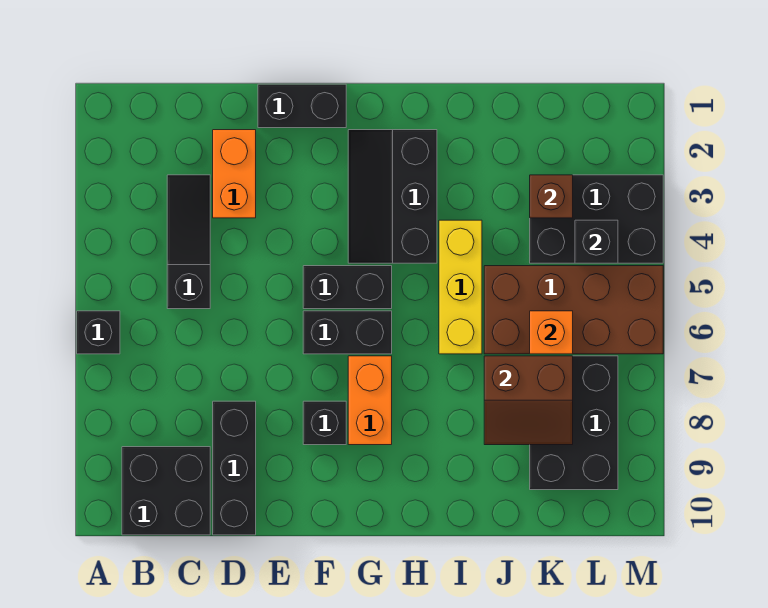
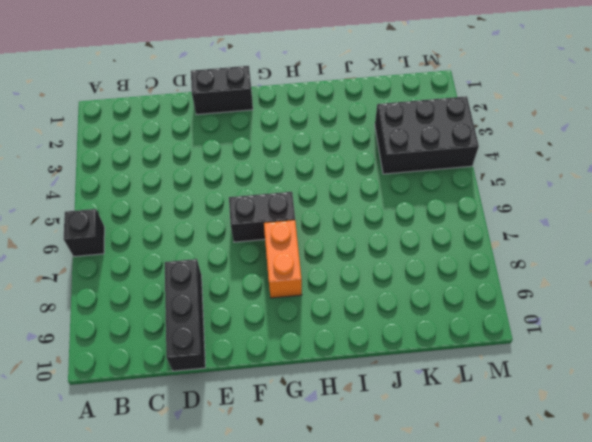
none -> black 2x2 brick [122,447,210,535]
none -> black 1x3 slope [167,175,210,309]
none -> orange 1x2 brick [213,130,256,218]

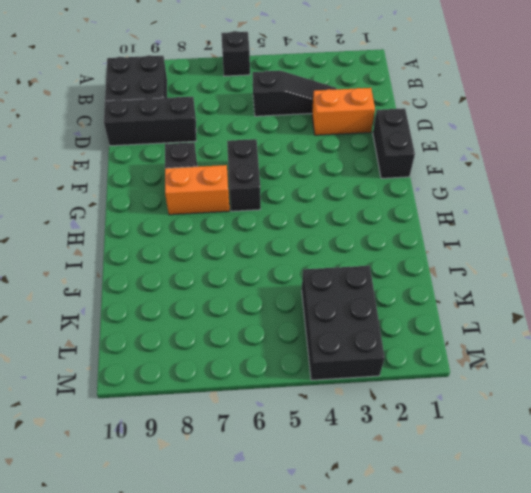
none -> black 1x2 brick [303,266,392,309]
none -> black 2x3 slope [348,130,437,263]
none -> yellow 1x3 brick [439,220,482,354]

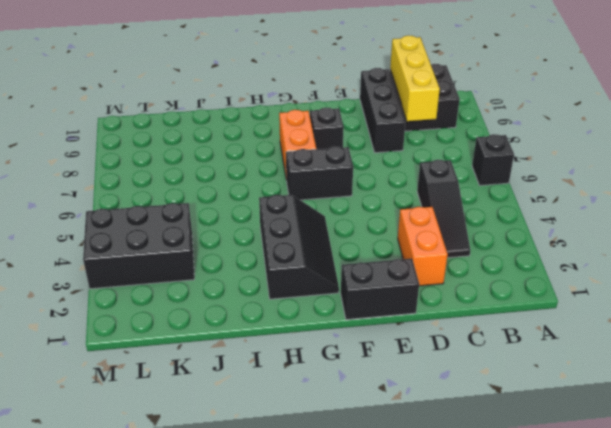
yellow 1x3 brick [390,35,440,121] -> yellow 1x3 brick moved to [439,220,482,354]
none -> black 1x2 brick [303,266,392,309]
none -> brown 2x4 brick [484,266,663,354]
none -> black 2x3 brick [530,356,618,490]

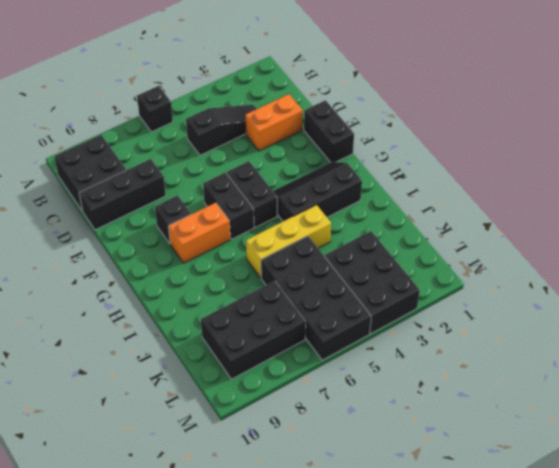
black 2x4 brick [261,236,371,360] -> brown 2x4 brick [484,266,663,354]
none -> brown 2x2 slope [484,356,573,445]
none -> brown 1x1 brick [530,175,573,218]
none -> orange 1x1 brick [530,311,573,354]

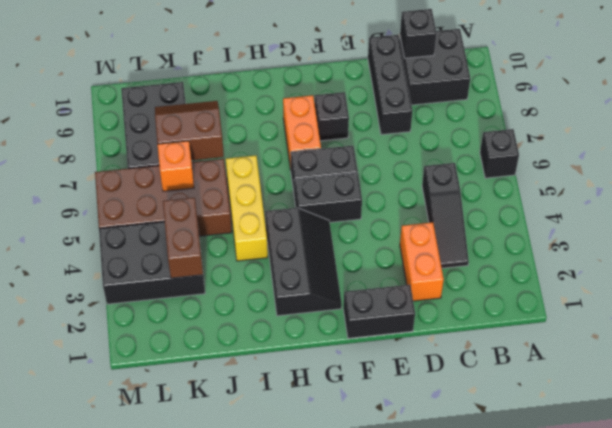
black 1x1 brick [400,9,437,58] -> black 1x1 brick moved to [575,220,618,263]
brown 1x2 brick [163,198,203,278] -> brown 1x1 brick [530,175,573,218]

